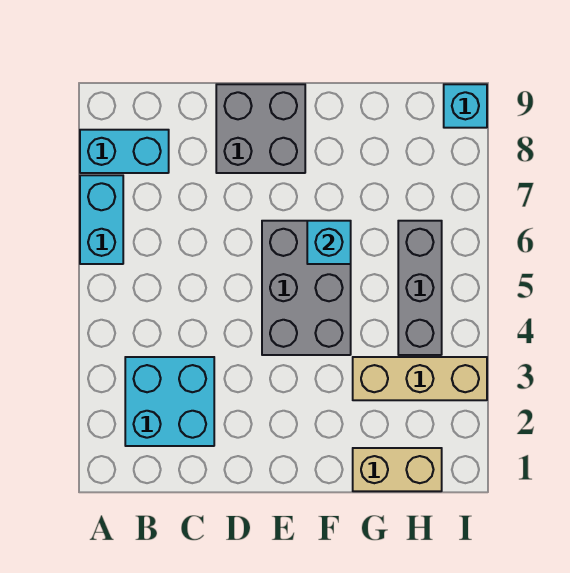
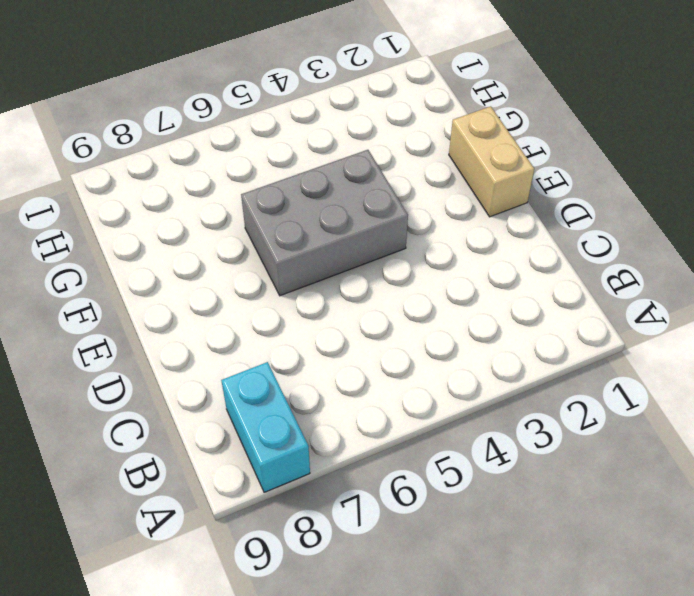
tan 1x2 brick [449,106,534,217] -> tan 1x2 brick moved to [353,448,442,491]
none -> cyan 1x2 brick [80,175,123,264]
none -> cyan 2x2 brick [125,357,214,446]

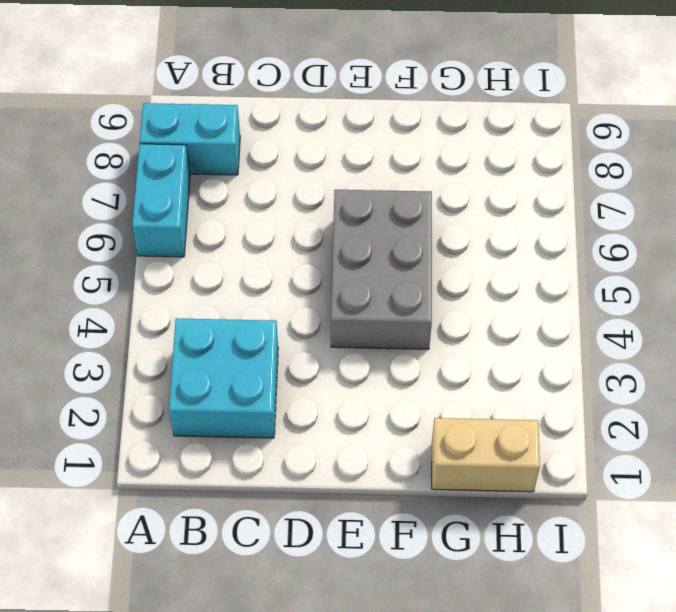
none -> grey 2x2 brick [216,84,305,173]
none -> tan 1x3 brick [353,357,487,400]

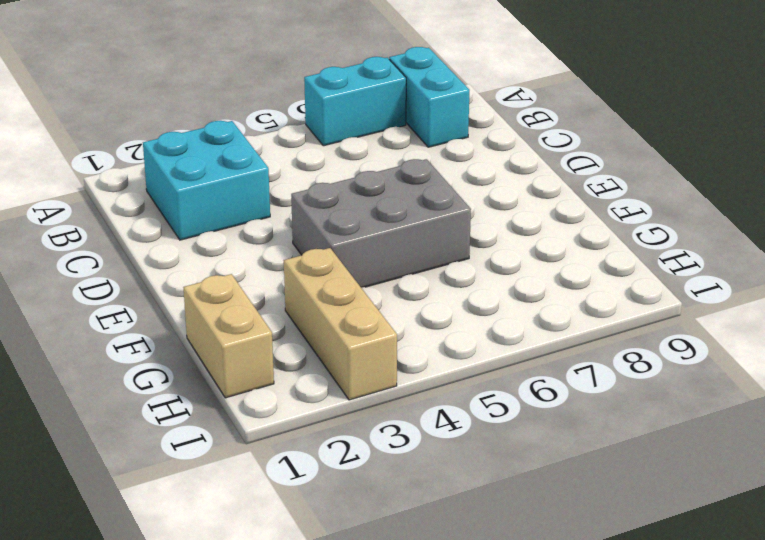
none -> grey 2x2 brick [216,84,305,173]
none -> grey 1x3 brick [398,221,442,355]

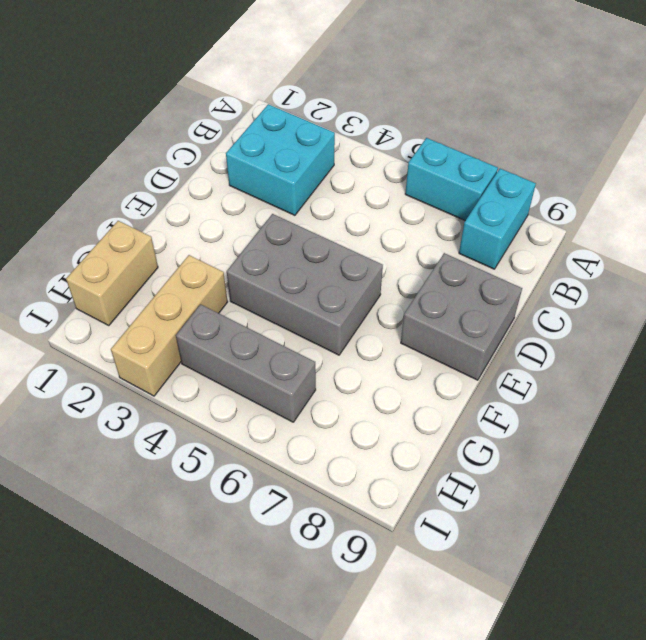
none -> cyan 1x1 brick [444,84,487,128]
none -> cyan 1x1 brick [307,221,351,264]

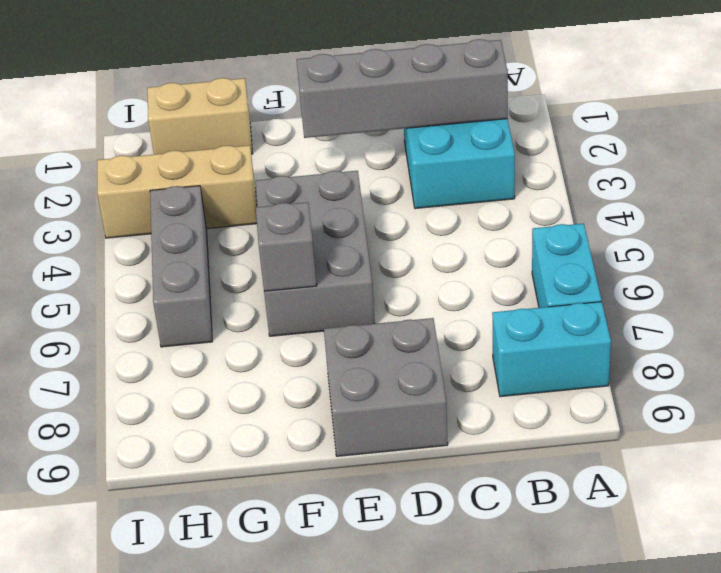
grey 1x4 brick [297,39,508,138] -> none
grey 1x1 brick [256,202,317,291] -> cyan 1x1 brick [307,221,351,264]
none -> cyan 1x1 brick [444,84,487,128]

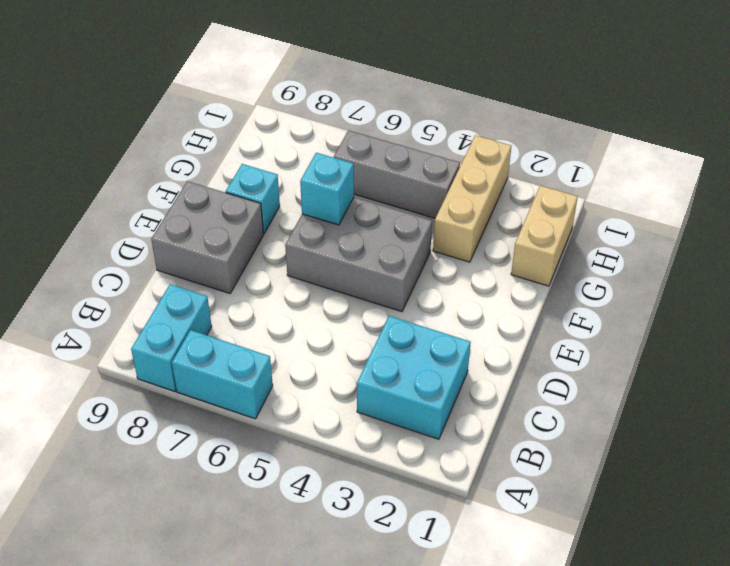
cyan 1x1 brick [226,164,280,233] -> cyan 1x1 brick moved to [444,84,487,128]

